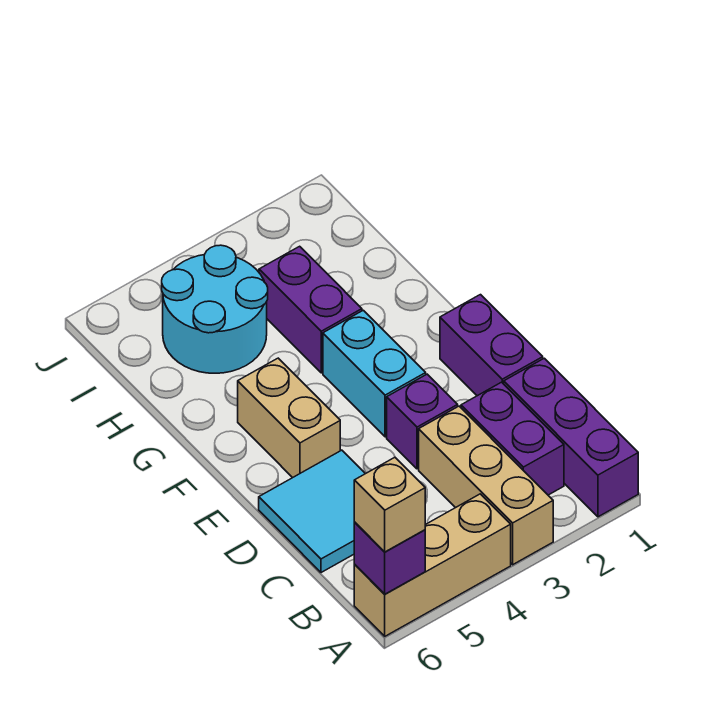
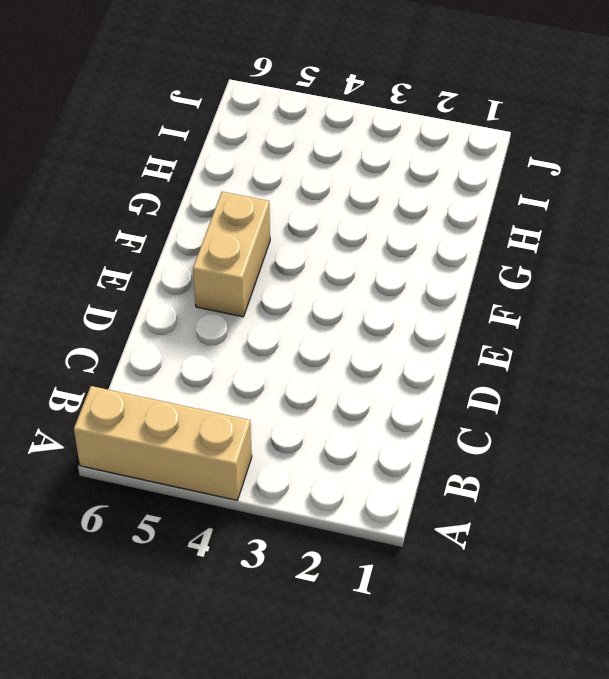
none -> purple 1x3 brick [504,358,638,517]
none -> tan 1x3 brick [419,406,553,565]
none -> purple 1x2 brick [461,382,564,495]

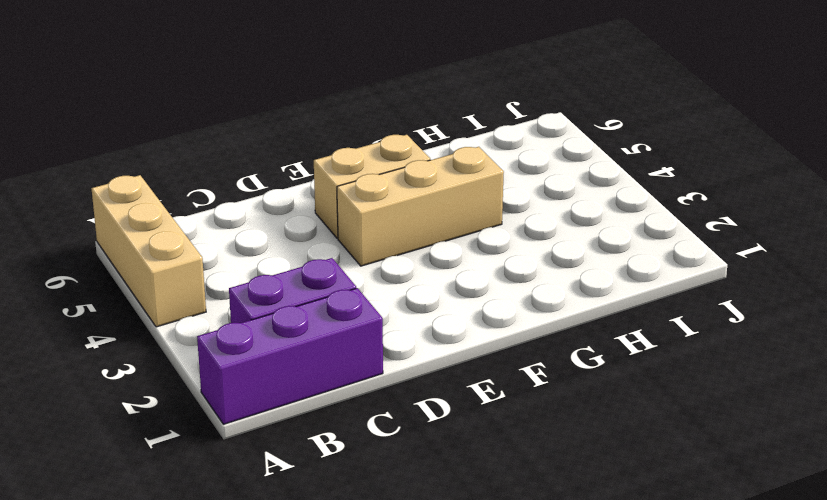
tan 1x3 brick [337,147,504,266] -> tan 1x3 brick moved to [419,406,553,565]
none -> cyan 2x2 tile [259,450,365,573]
none -> purple 1x2 brick [440,295,543,396]
none -> purple 1x1 brick [387,374,458,469]

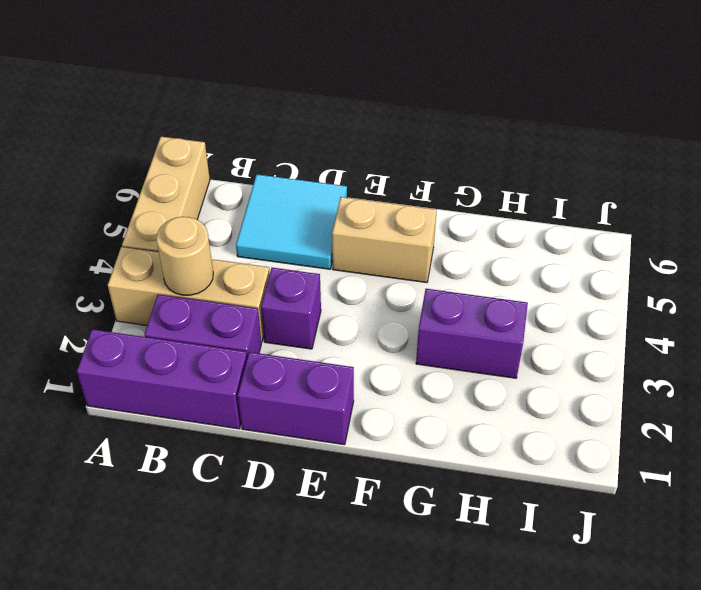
tan 1x1 round brick [156,217,213,295] -> none
none -> cyan 1x2 brick [323,310,426,437]
none -> cyan 2x2 round brick [162,245,268,373]
none -> purple 1x1 brick [354,522,425,594]

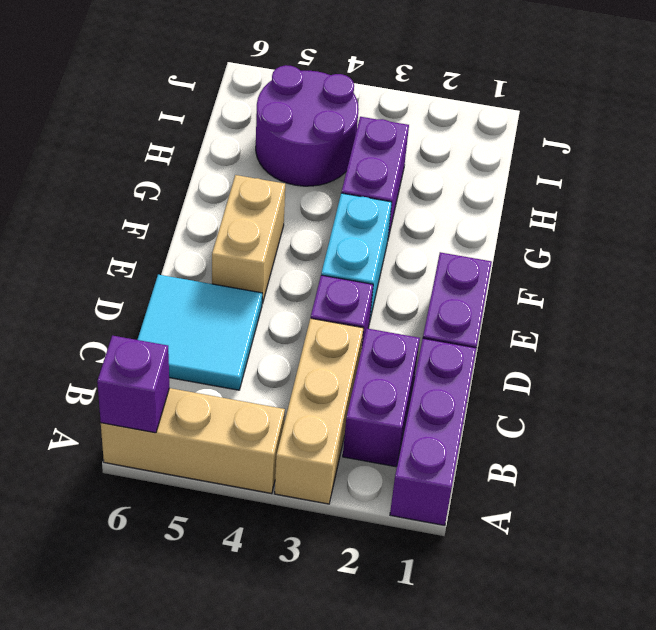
purple 2x2 round brick [256,65,359,186] -> cyan 2x2 round brick [162,245,268,373]
none -> tan 1x1 brick [354,457,425,552]

